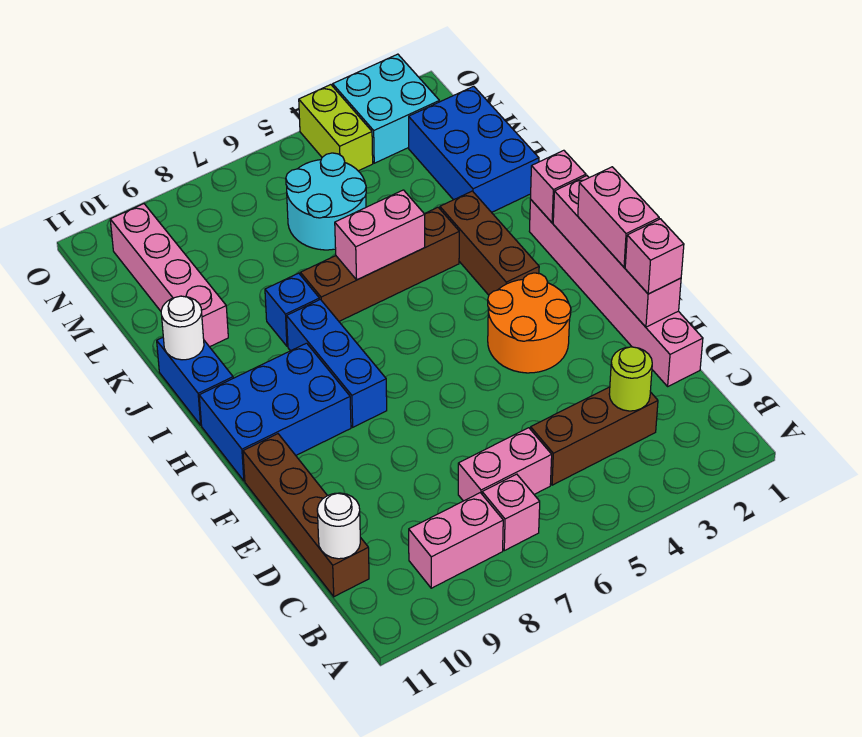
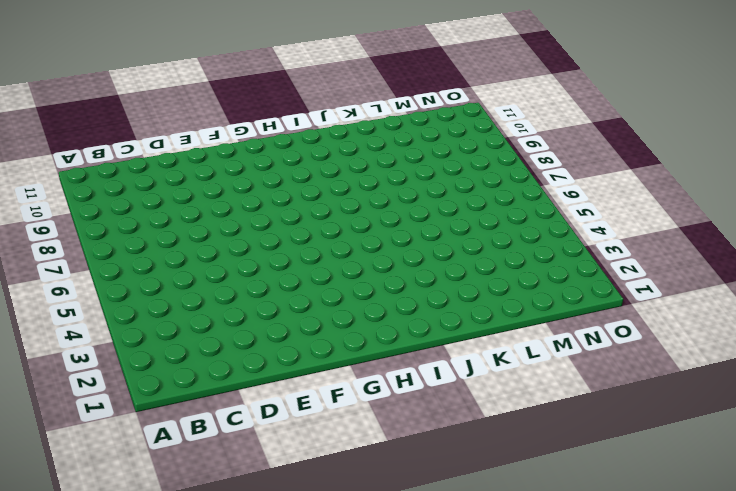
none -> pink 1x1 brick [482,474,540,551]
none -> pink 1x2 brick [409,493,503,588]
none -> brown 1x3 brick [530,387,658,485]

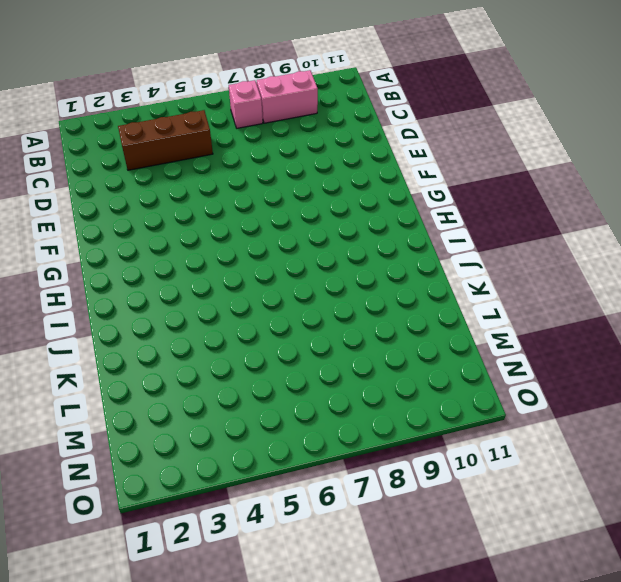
none -> pink 1x2 brick [458,428,552,501]
none -> brown 1x4 brick [243,434,369,597]
none -> pink 1x6 brick [529,200,703,386]

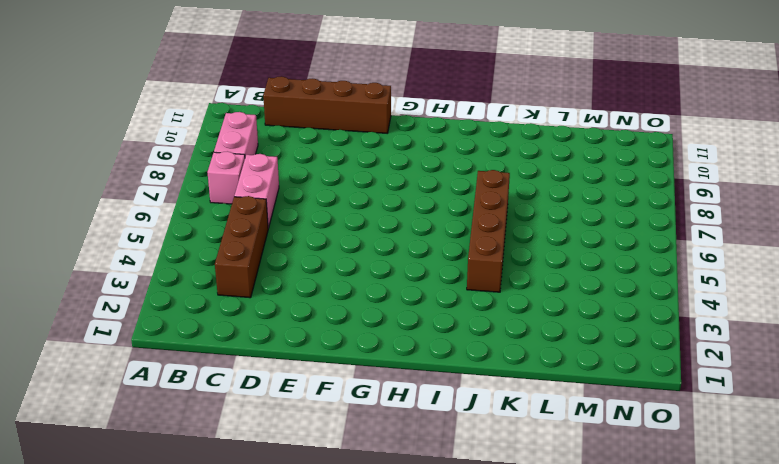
none -> pink 1x6 brick [529,200,703,386]
none -> orange 2x2 round brick [488,273,571,373]
none -> blue 1x3 brick [287,299,387,427]

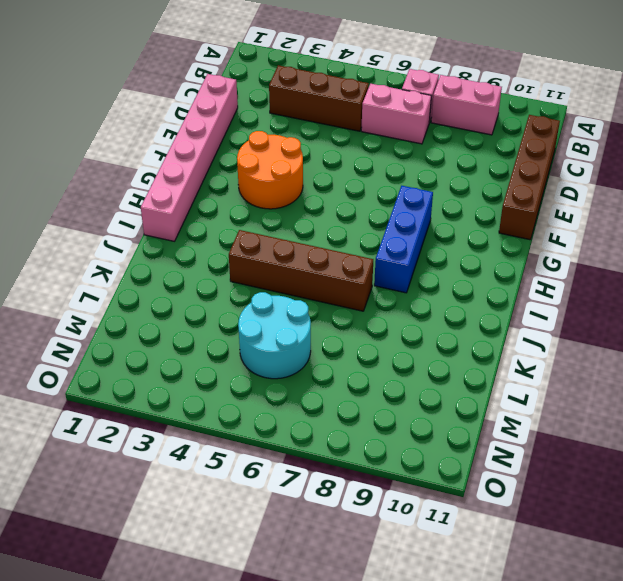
none -> blue 2x3 brick [199,343,351,481]
none -> brown 1x3 brick [440,191,539,295]
none -> blue 1x2 brick [157,338,233,425]

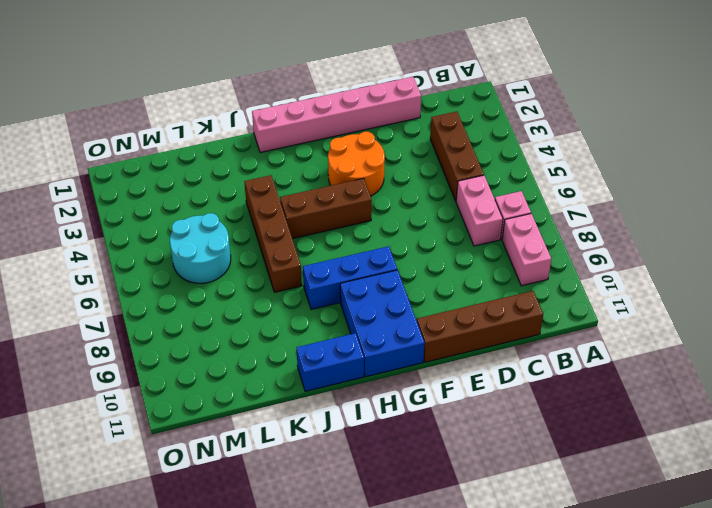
brown 1x3 brick [280,178,372,239] -> brown 1x3 brick moved to [440,191,539,295]
none -> blue 1x1 brick [265,273,320,346]
none -> blue 2x3 brick [409,86,539,212]
none -> pink 1x4 brick [110,204,228,347]

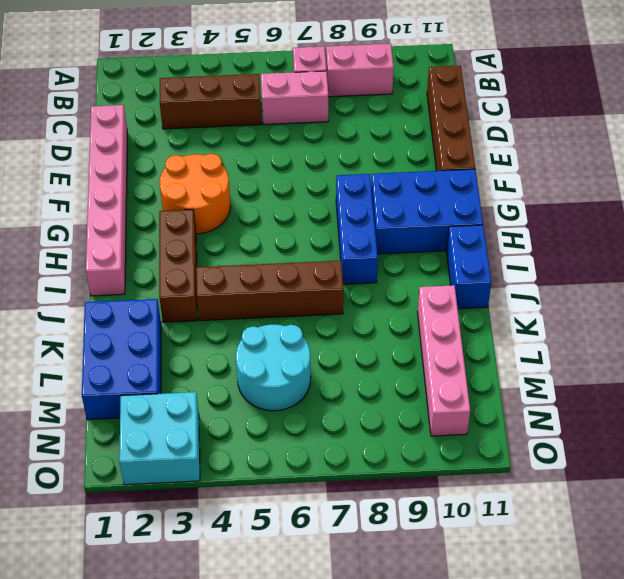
none -> blue 1x1 brick [265,273,320,346]
none -> lime 1x2 brick [299,85,373,171]
none -> lime 1x1 round brick [609,347,652,411]

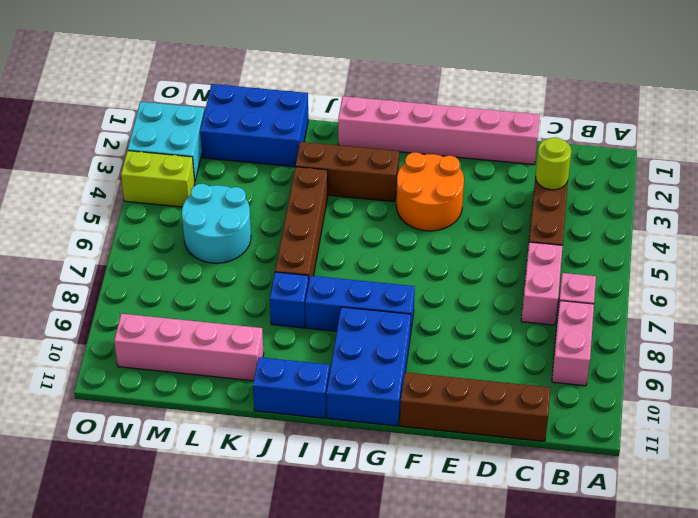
none -> white 1x1 round brick [317,493,360,559]
none -> pink 1x4 brick [553,176,681,327]
none -> pink 1x1 brick [530,150,586,223]

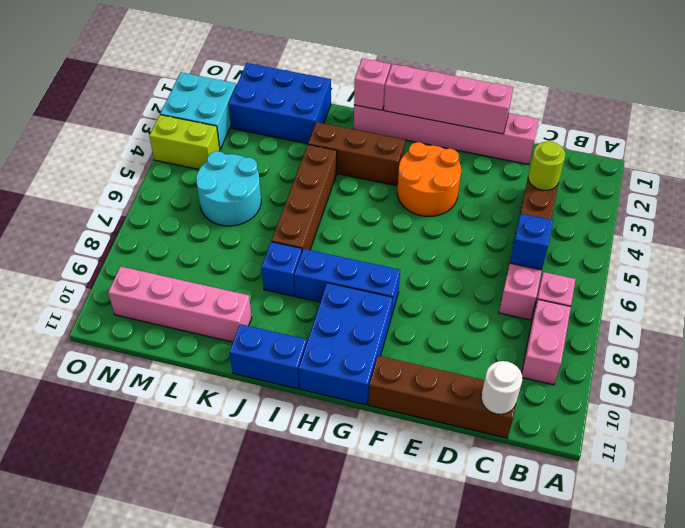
blue 1x1 brick [510,214,553,270] -> none
none -> pink 1x2 brick [335,190,425,280]
none -> white 1x1 round brick [161,296,204,360]
none -> pink 1x1 brick [625,219,684,294]

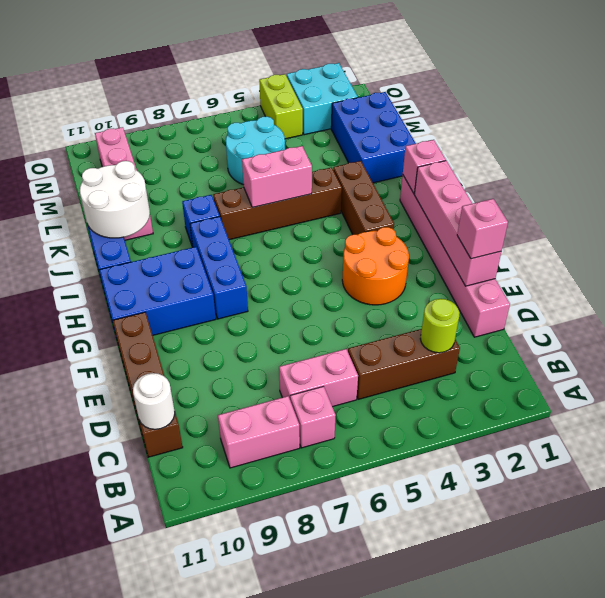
white 2x2 round brick [80,161,150,238] -> white 1x1 round brick [161,296,204,360]
none -> pink 1x2 brick [578,167,659,267]

